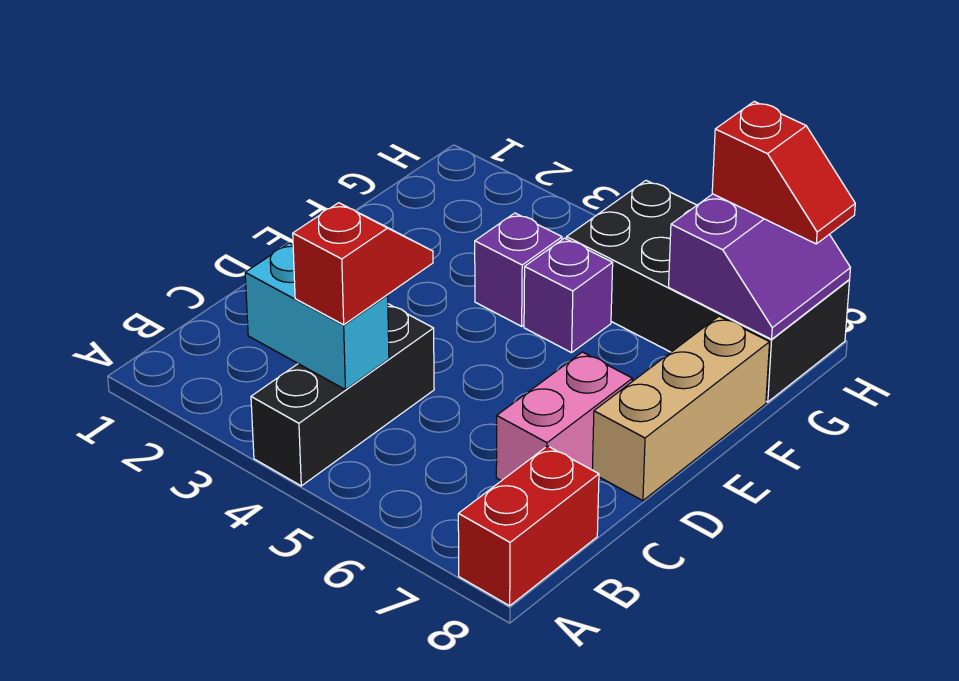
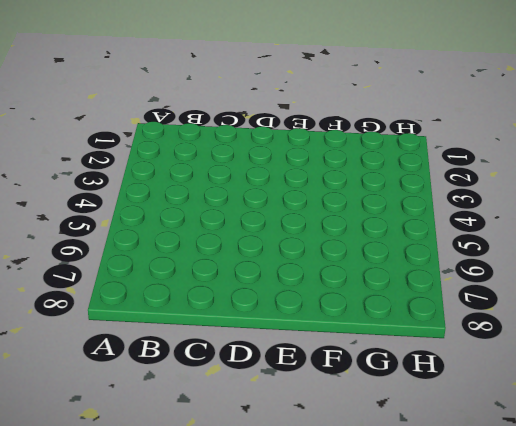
none -> black 1x3 brick [251,304,434,486]
none -> red 1x2 brick [458,446,599,606]

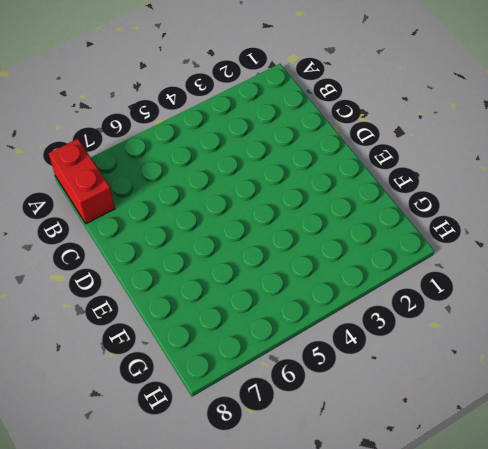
none -> black 1x3 brick [251,304,434,486]
none -> pink 1x2 brick [496,352,632,481]

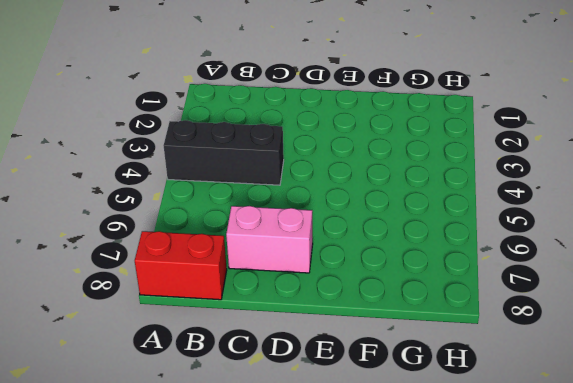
none -> tan 1x3 brick [592,316,770,501]
none -> purple 1x1 brick [475,213,562,326]

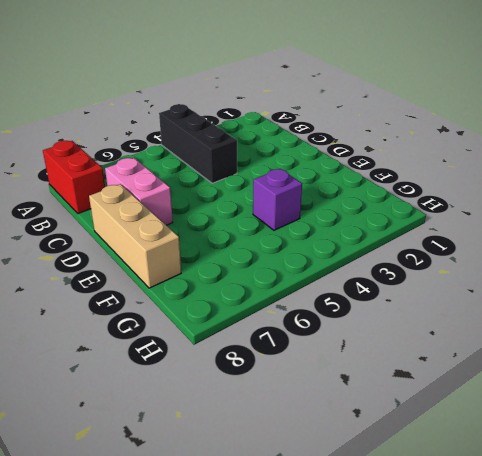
none -> purple 1x1 brick [524,238,613,353]
none -> black 2x4 brick [566,181,850,402]

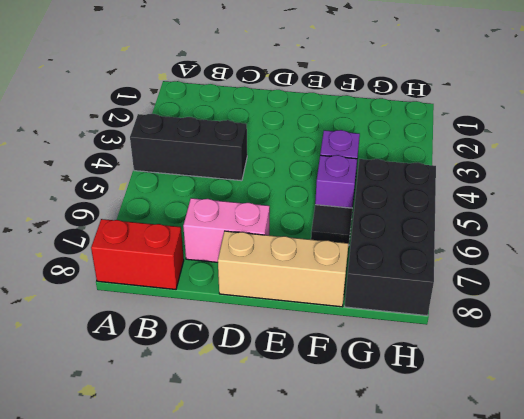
black 1x1 tile [311,205,352,246] -> none
none -> cyan 1x2 brick [245,243,389,390]
none -> purple 2x2 slope [669,194,850,339]

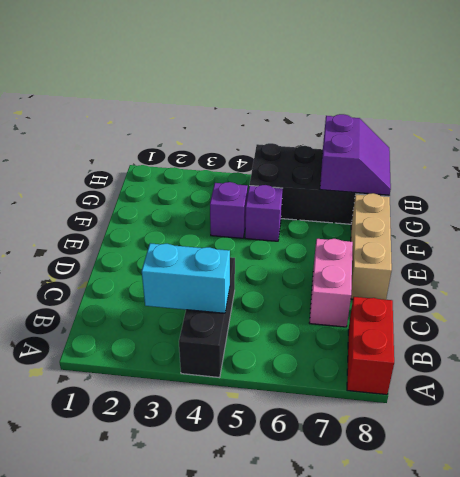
none -> red 1x2 slope [293,203,433,325]
none -> red 1x2 slope [712,101,855,244]

